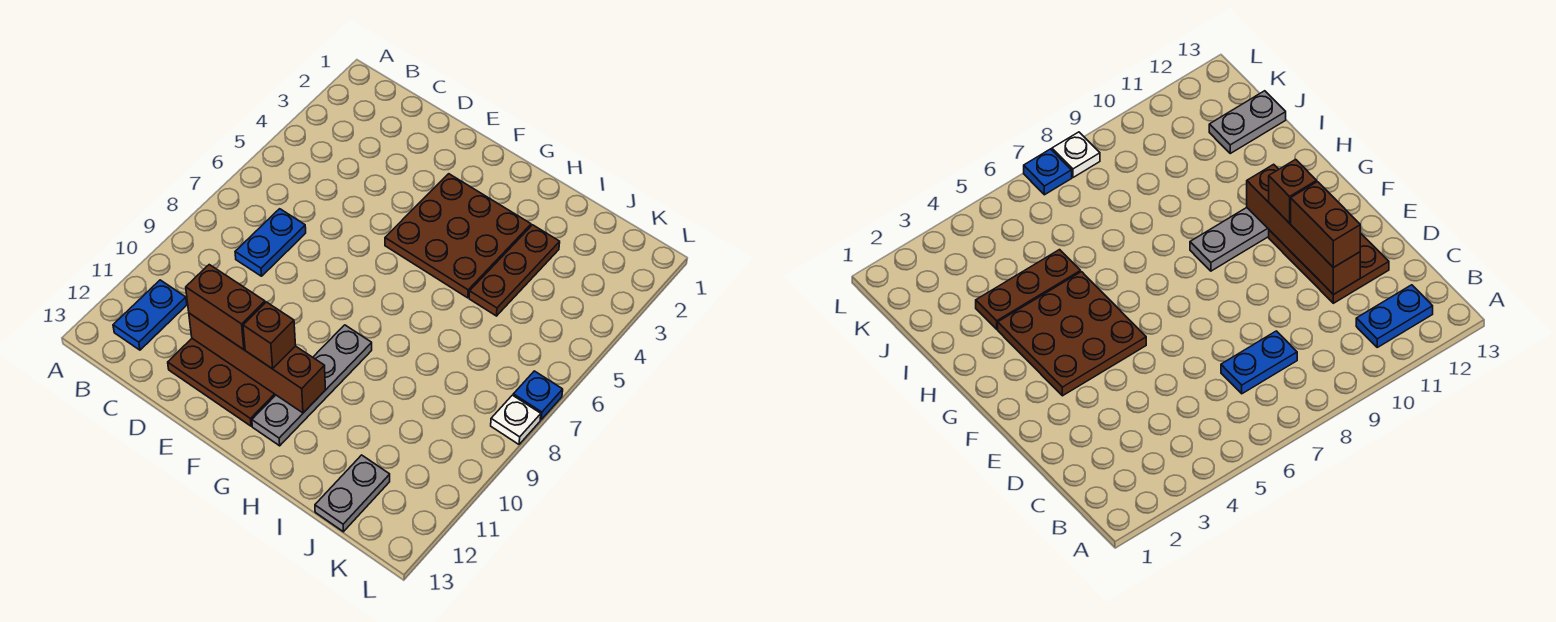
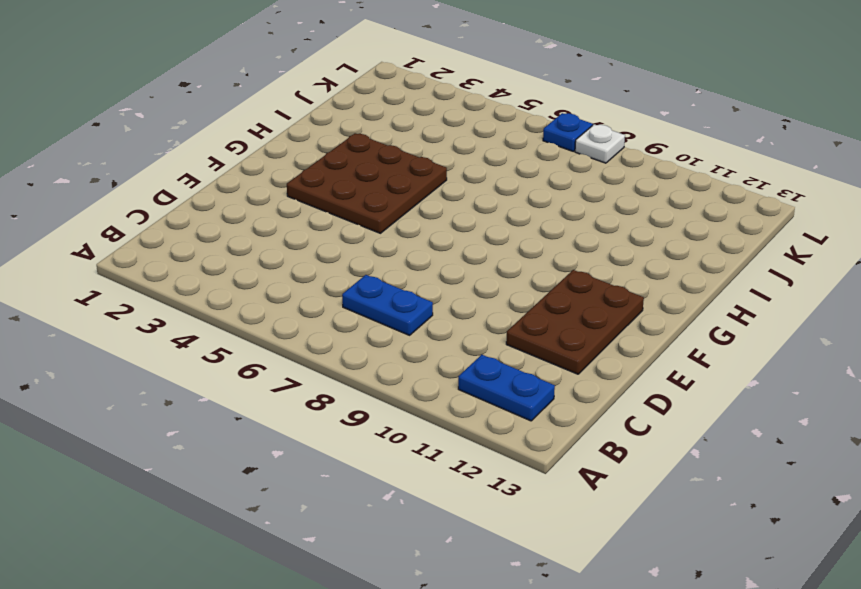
none -> grey 1x4 plate [252,325,372,446]
none -> brown 1x3 plate [469,225,560,316]
none -> grey 1x2 plate [315,455,390,532]

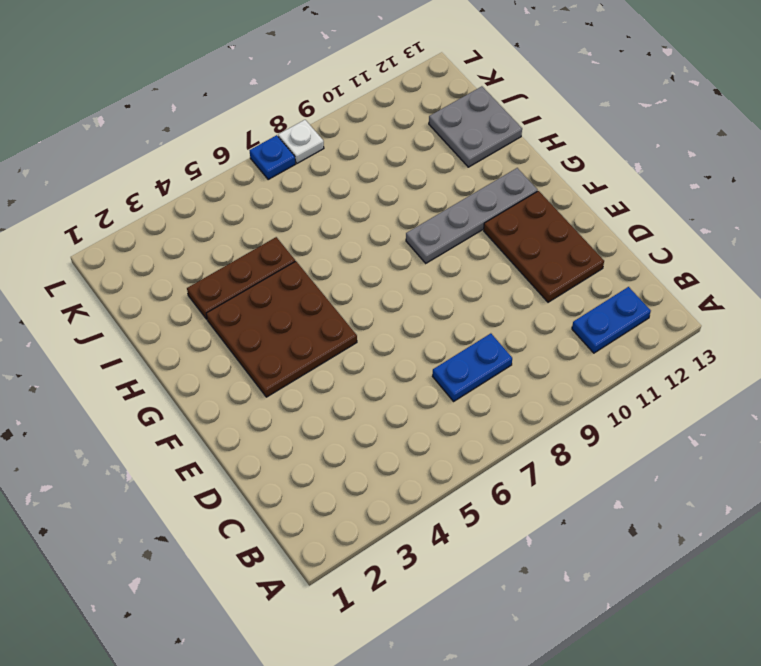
grey 2x2 plate [429,86,522,167] -> grey 1x2 plate [315,455,390,532]
none -> brown 1x4 brick [189,313,326,413]
none -> brown 1x2 brick [186,265,265,350]
none -> brown 1x1 brick [243,302,296,369]

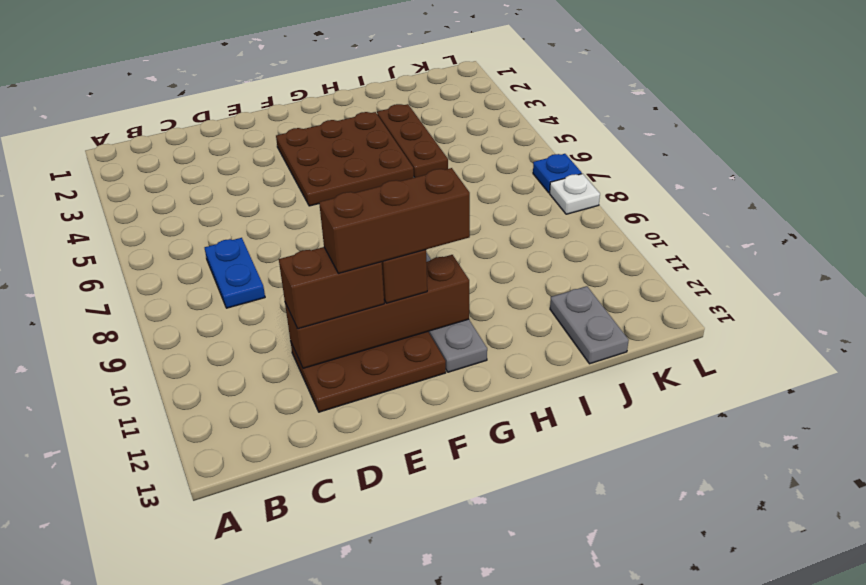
brown 1x3 brick [319,168,470,273] -> none
none -> blue 1x2 plate [113,280,187,350]

